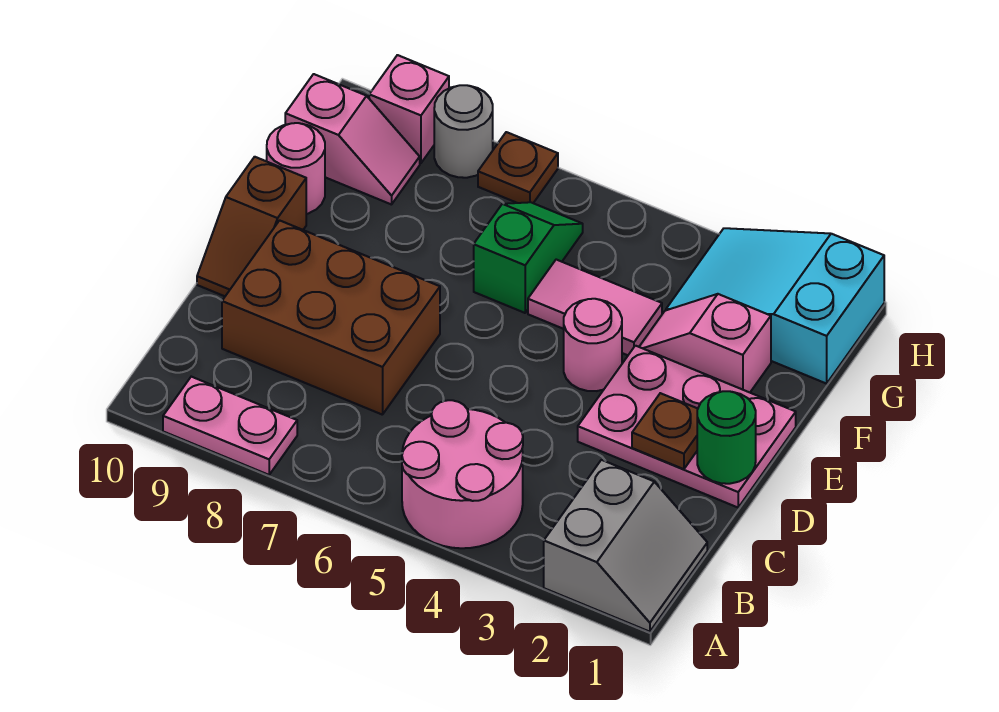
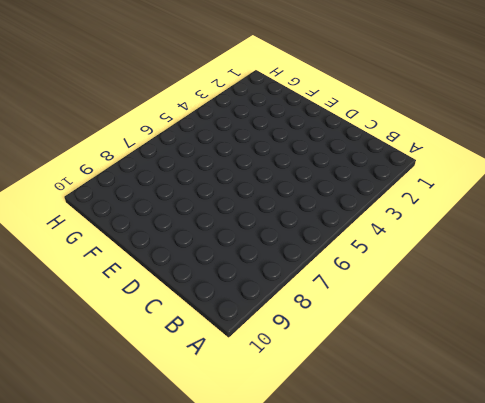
none -> grey 2x2 slope [544,460,707,632]
none -> pink 2x2 round brick [402,400,523,548]
none -> pink 1x2 plate [163,377,297,475]

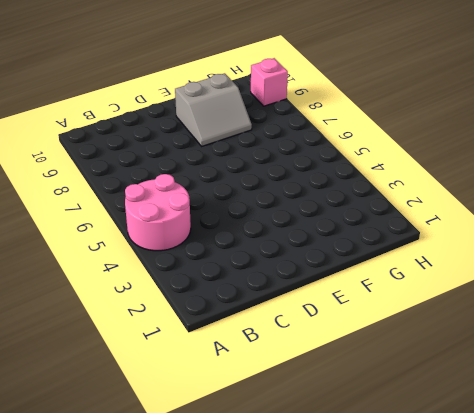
grey 2x2 slope [175,73,252,146] -> grey 2x2 slope moved to [544,460,707,632]
none -> pink 1x2 plate [163,377,297,475]
none -> brown 2x3 brick [222,220,440,415]
none -> pink 2x3 plate [578,346,796,507]

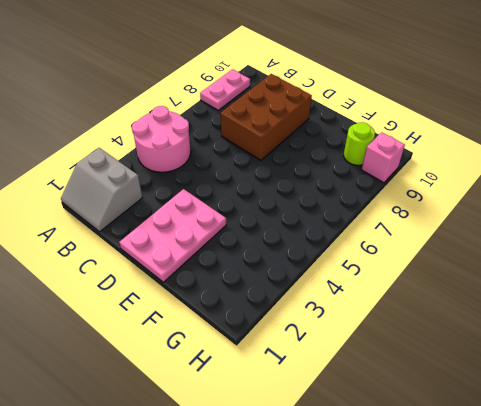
lime 1x1 round brick [344,122,375,165] -> pink 1x2 slope [285,74,420,205]
none -> brown 1x2 slope [197,157,306,296]
none -> pink 1x1 round brick [564,299,622,391]
none -> pink 1x2 slope [639,294,771,392]

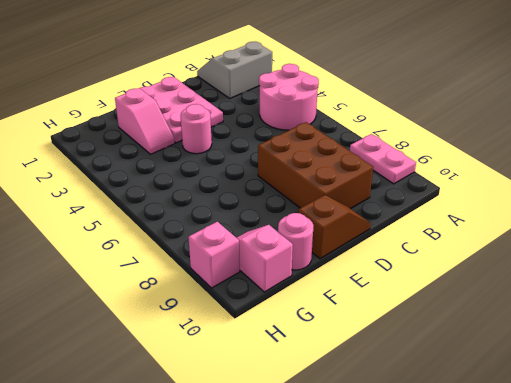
none -> pink 1x2 tile [528,260,662,355]
none -> green 1x2 slope [474,202,583,313]
none -> cyan 2x3 slope [666,228,884,384]

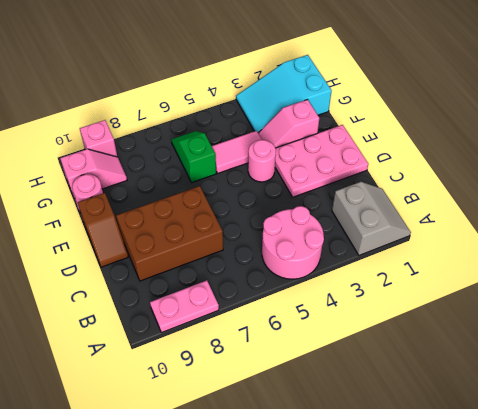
none -> brown 1x1 plate [478,132,558,203]
none -> grey 1x1 round brick [434,85,493,178]
none -> green 1x1 round brick [697,391,756,484]

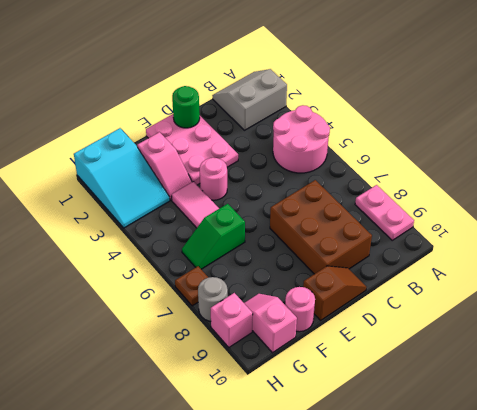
none -> brown 1x1 plate [632,393,698,469]

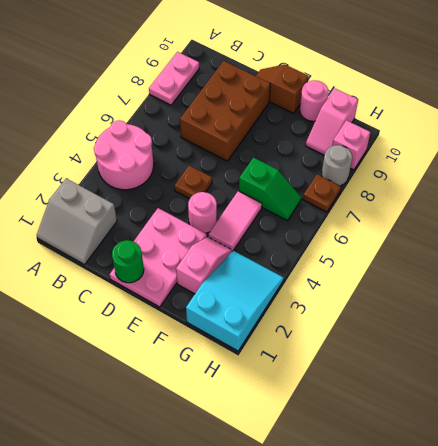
brown 1x1 plate [174,166,212,199] -> brown 1x1 plate moved to [632,393,698,469]

